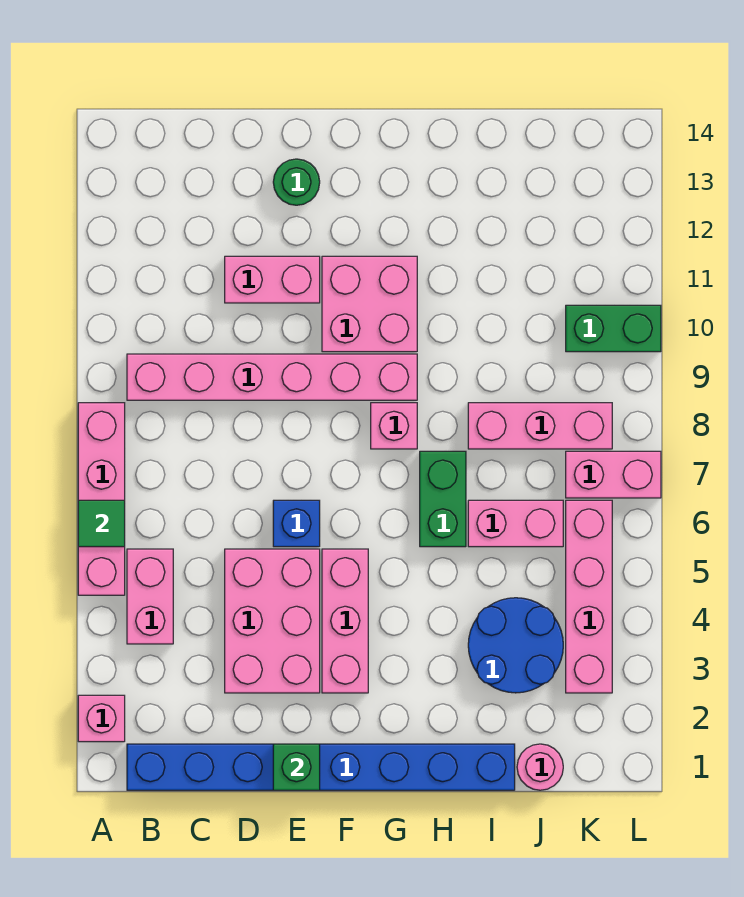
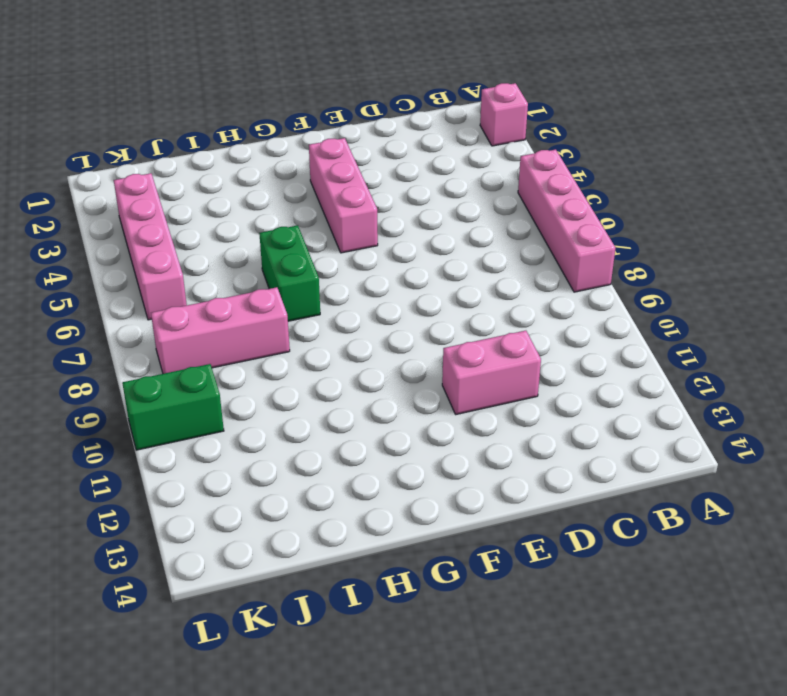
none -> blue 1x8 brick [127,744,515,790]
none -> pink 1x2 brick [127,549,173,644]
none -> pink 1x6 brick [127,354,417,400]

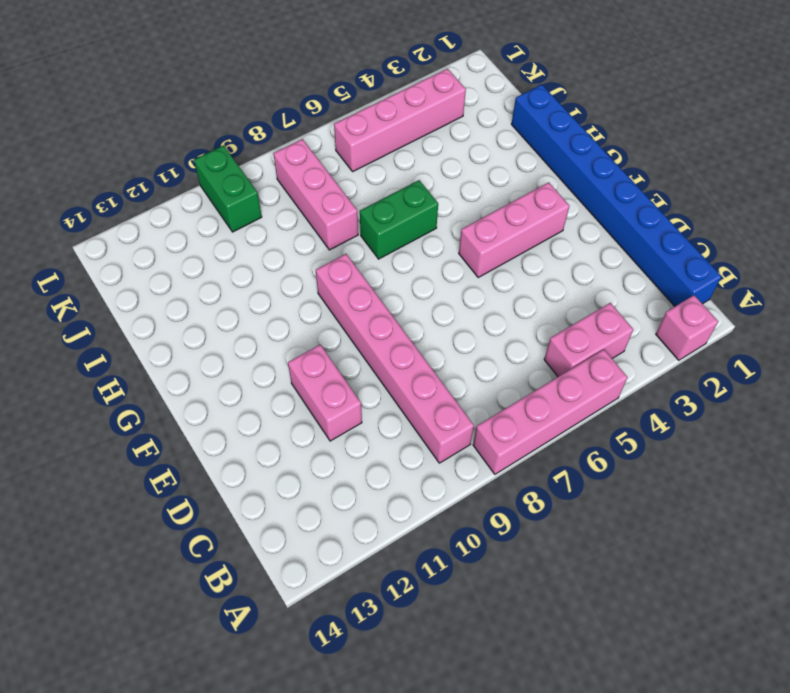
none -> pink 2x3 brick [225,549,320,693]
none -> blue 1x1 brick [273,500,320,547]
none -> green 1x1 round brick [273,159,320,205]

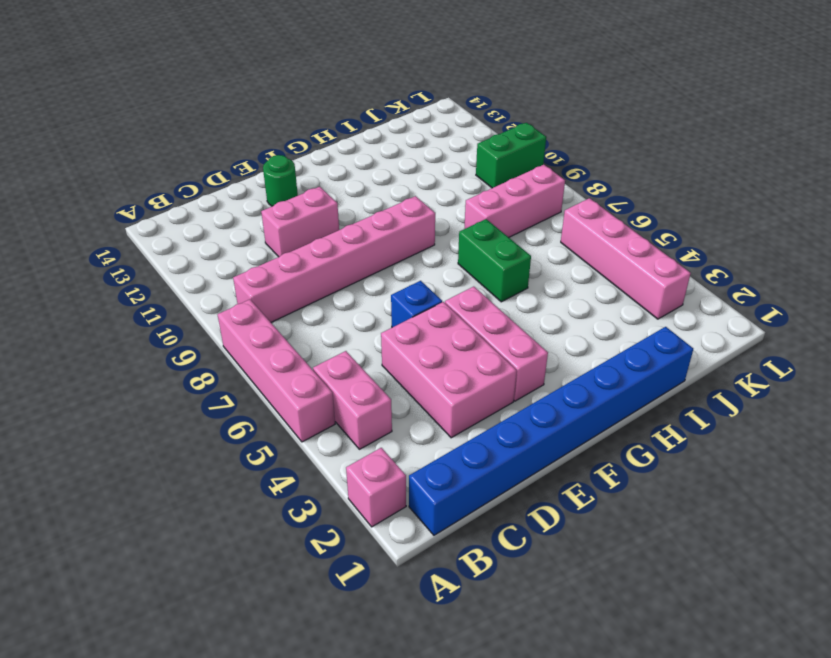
none -> pink 2x2 brick [322,256,417,352]
none -> pink 1x1 brick [371,403,417,449]
none -> blue 2x2 round brick [468,598,563,693]

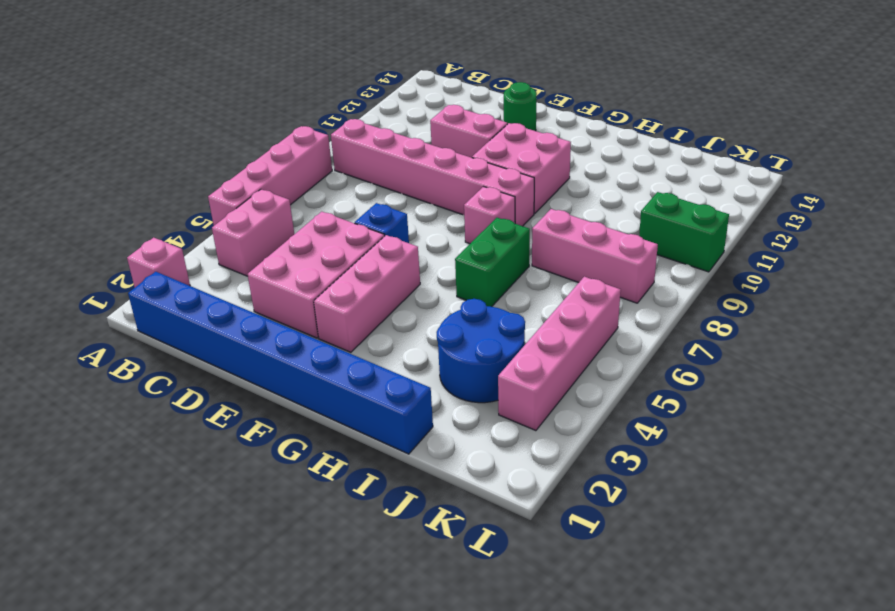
none -> pink 1x2 brick [468,500,563,547]
none -> pink 1x1 round brick [517,744,563,790]
none -> pink 1x2 brick [566,451,661,498]

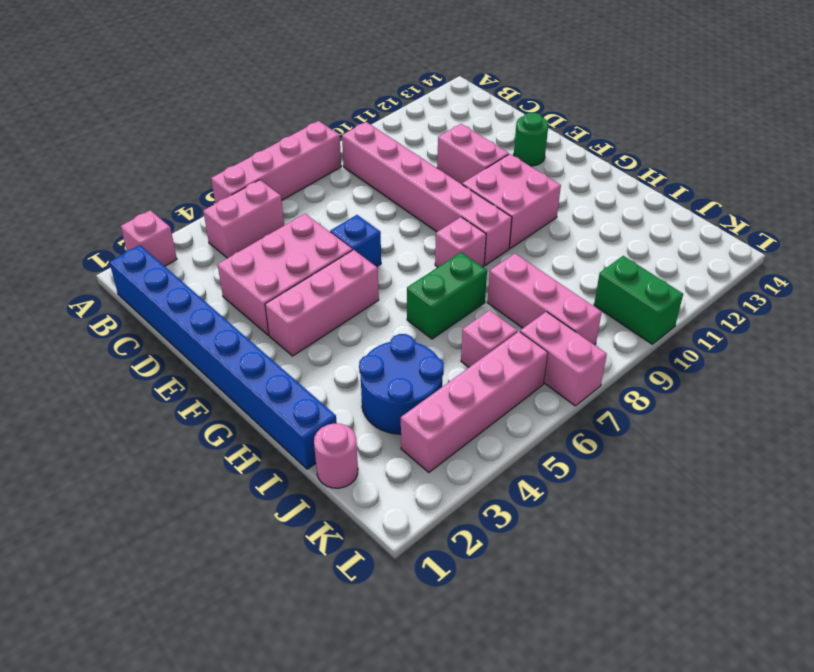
pink 1x1 brick [461,310,517,367] -> pink 1x2 brick [468,500,563,547]
none -> green 1x1 tile [78,500,125,547]
none -> green 1x1 brick [273,744,320,790]

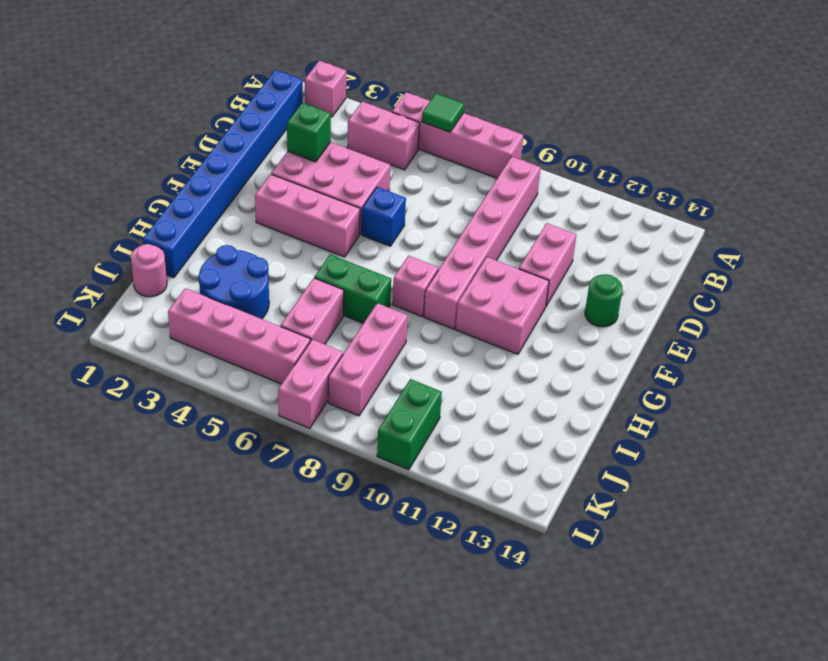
green 1x1 brick [287,103,331,162] -> green 1x1 brick moved to [273,744,320,790]

